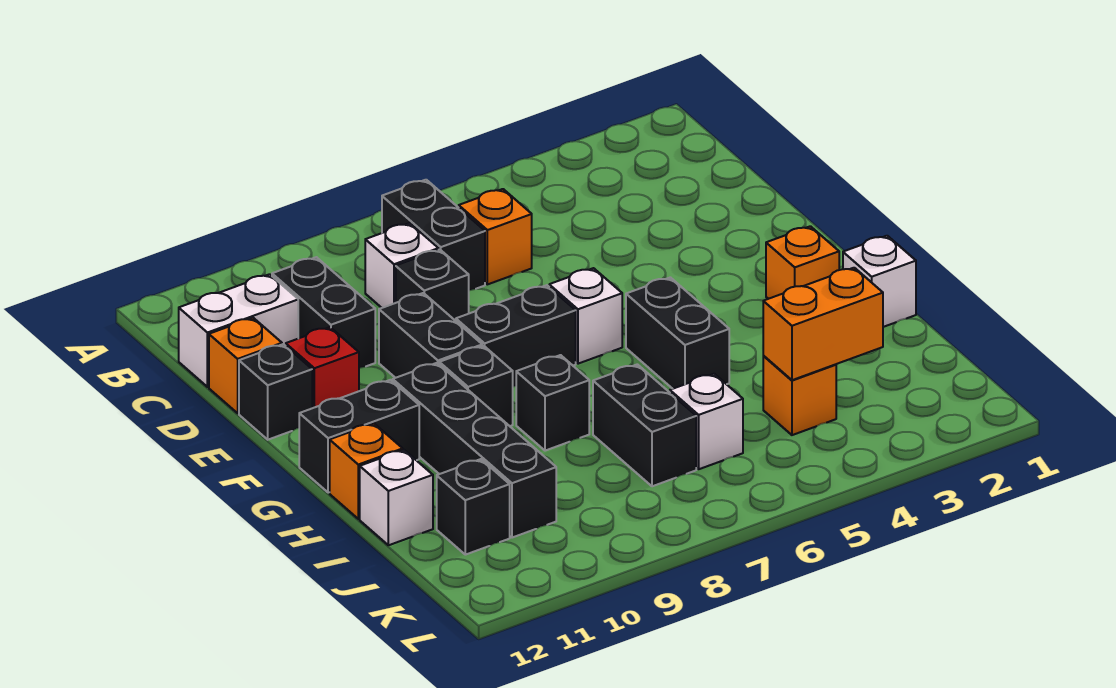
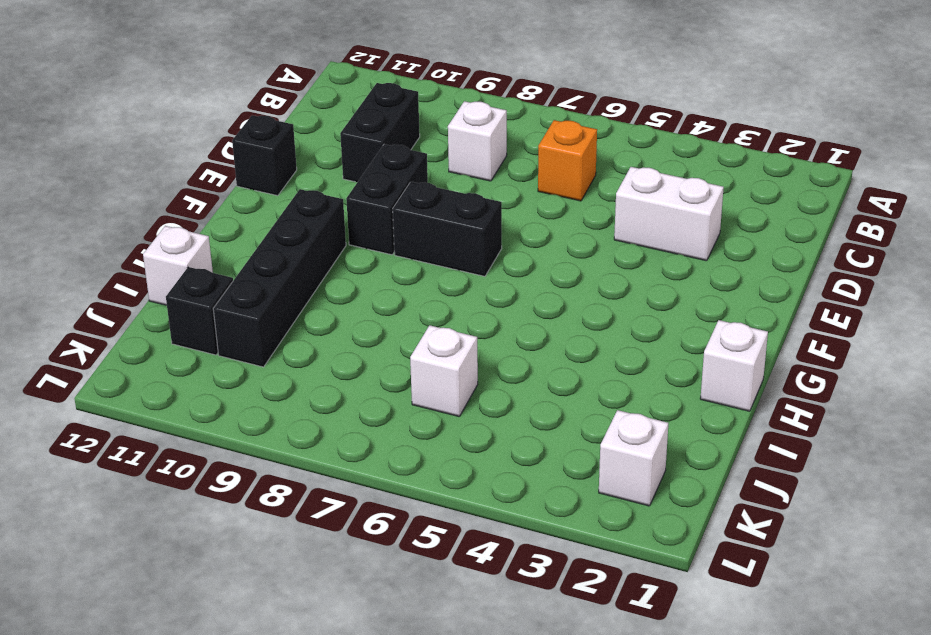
white 1x2 brick [614,167,724,261] -> white 1x2 brick moved to [179,274,298,387]
white 1x1 brick [599,410,668,506] -> white 1x1 brick moved to [549,268,622,364]
none -> black 1x2 brick [382,180,485,290]
none -> black 1x1 brick [396,250,469,321]
none -> orange 1x1 brick [209,318,282,413]

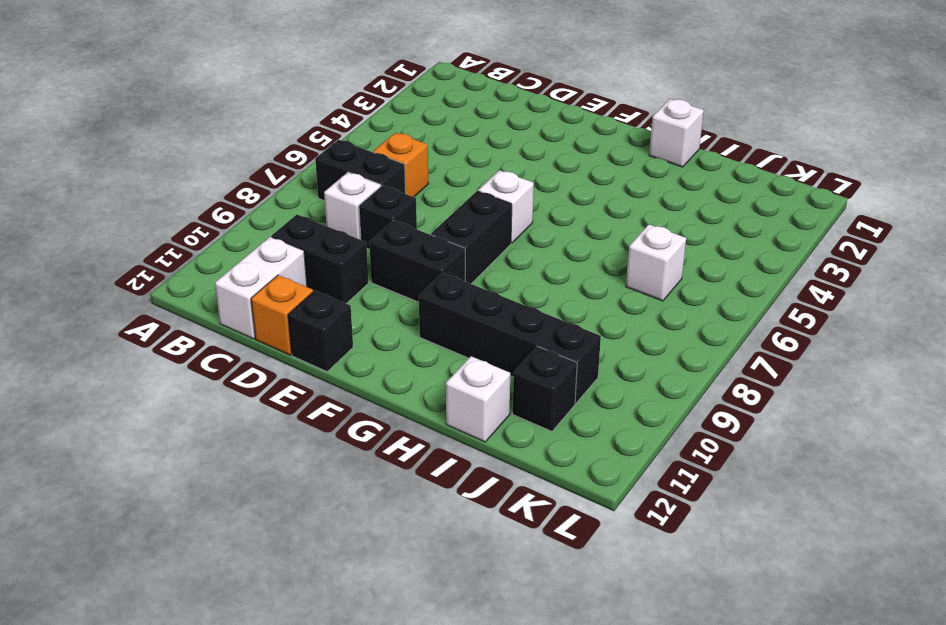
none -> red 1x1 brick [286,327,359,408]
none -> orange 1x1 brick [766,226,839,299]
none -> black 1x2 brick [626,277,729,389]

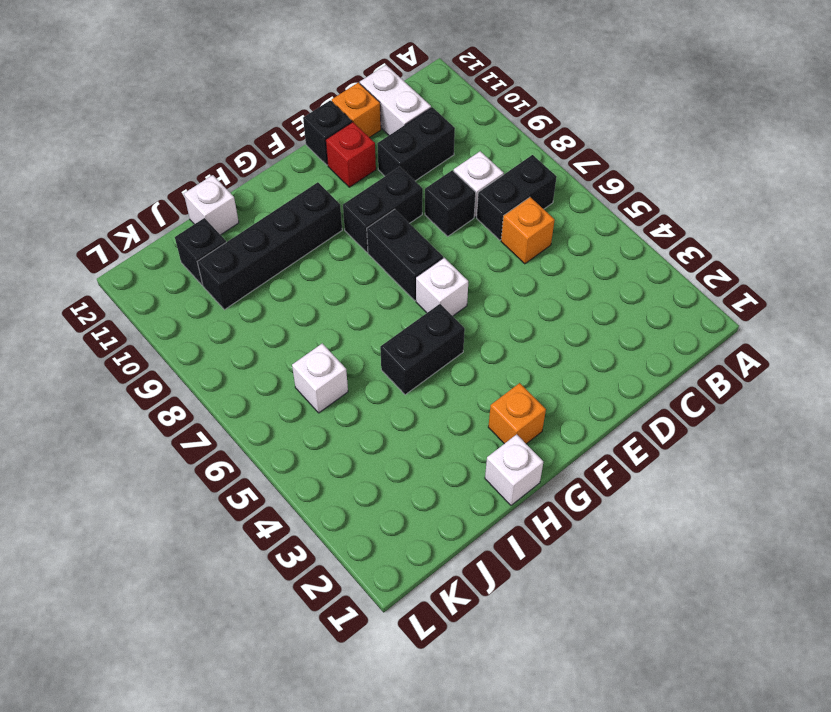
none -> black 1x1 brick [439,346,513,426]
none -> black 1x2 brick [299,380,419,493]
none -> black 1x1 brick [516,355,589,451]

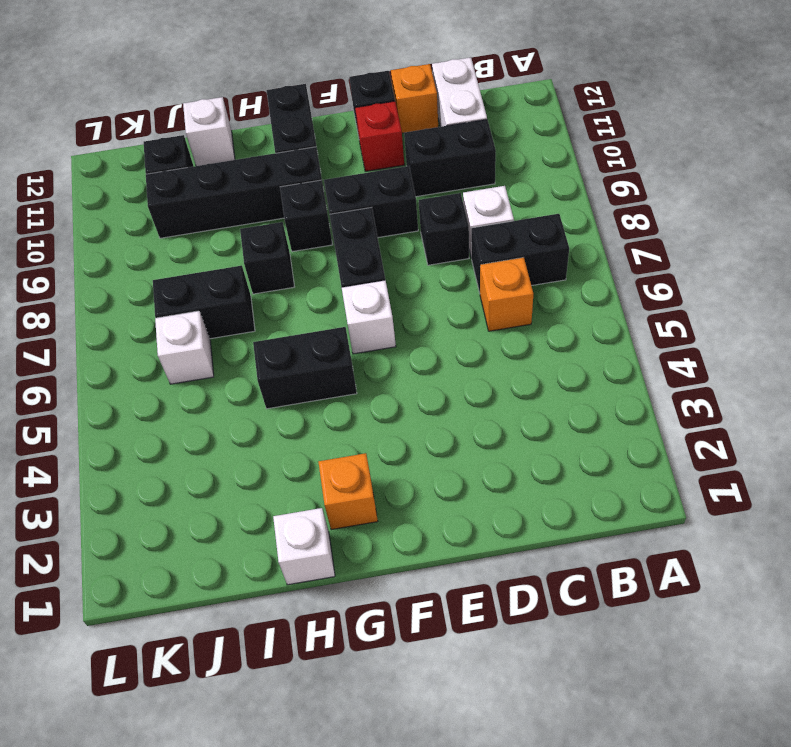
none -> orange 1x1 brick [330,423,403,519]
none -> orange 1x1 brick [763,356,836,435]
none -> orange 1x2 brick [763,268,883,380]

